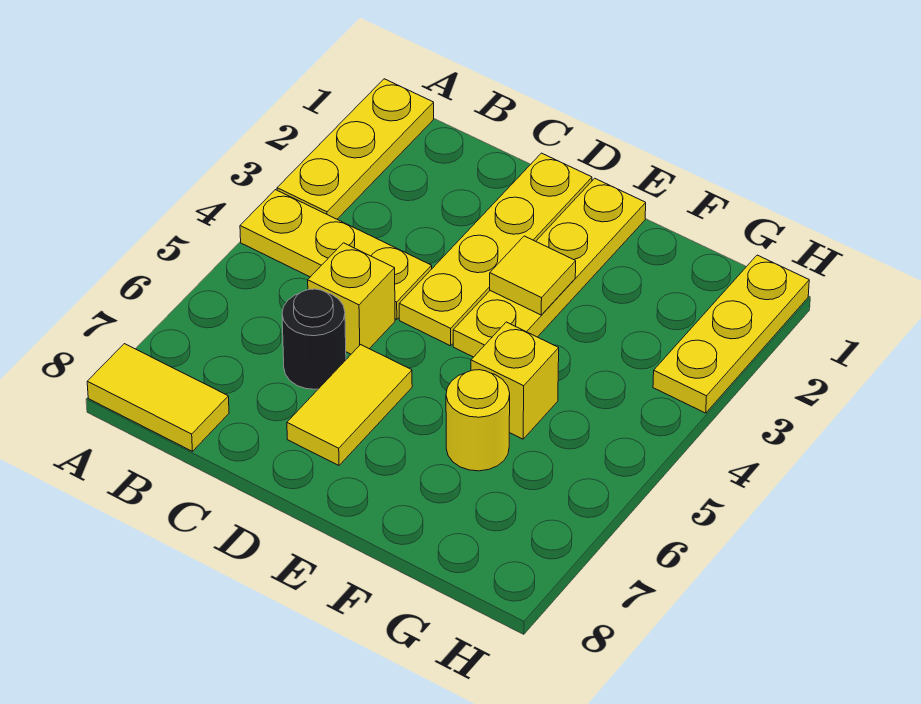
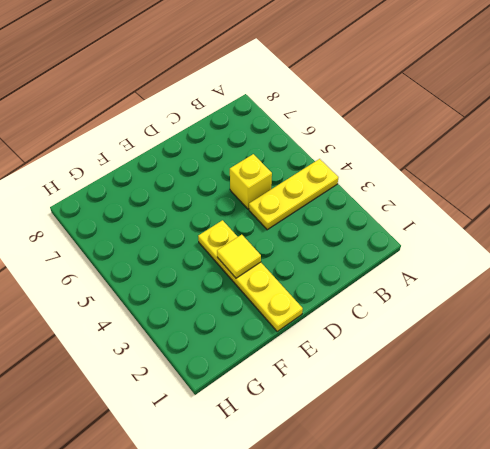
none -> yellow 1x3 plate [277,79,434,219]
none -> yellow 1x2 tile [87,344,229,451]
none -> black 1x1 round brick [282,289,346,389]

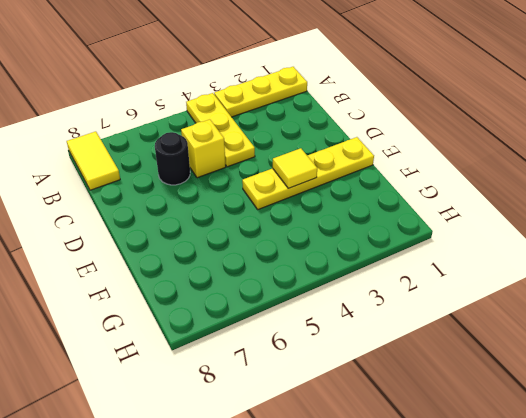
none -> yellow 1x4 plate [399,153,592,346]
none -> yellow 1x2 tile [287,345,412,465]
none -> yellow 1x1 brick [471,322,559,439]

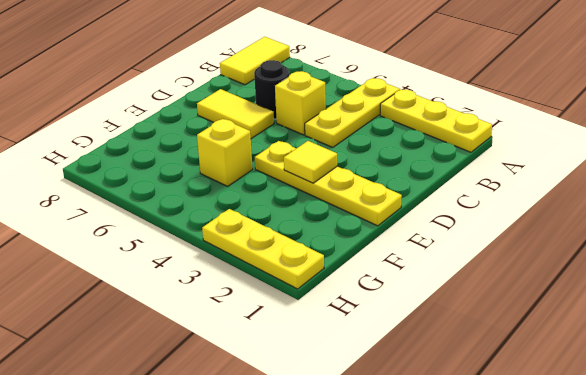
none -> yellow 1x4 plate [399,153,592,346]
none -> yellow 1x1 round brick [446,370,510,471]

